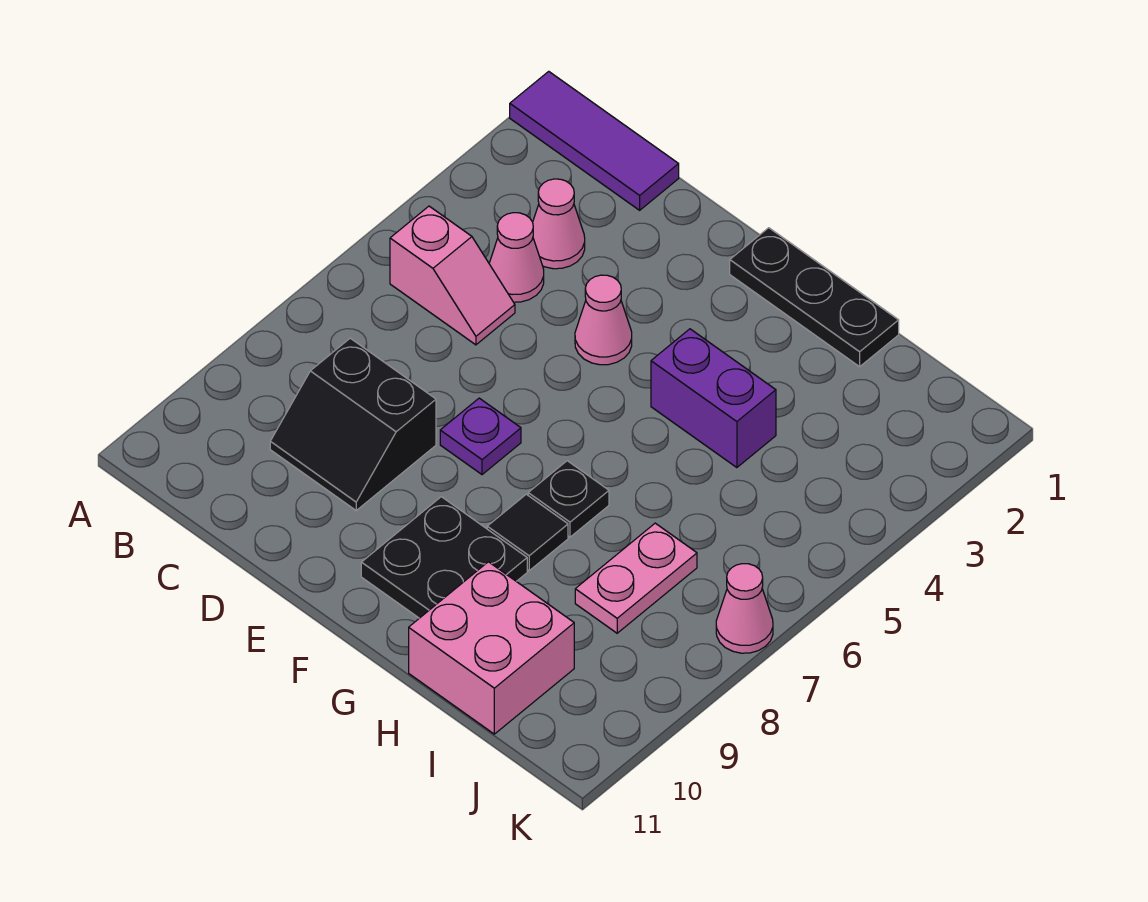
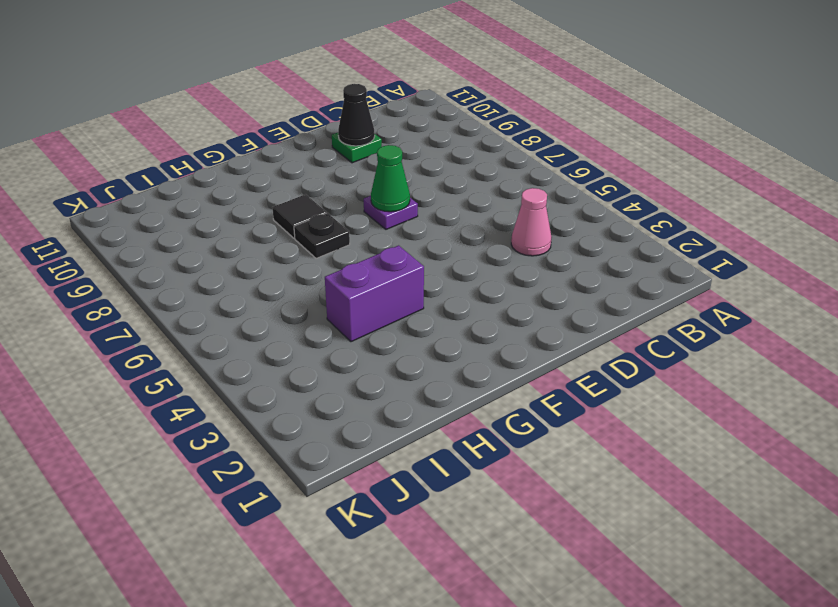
green 1x1 plate [332,133,382,163] -> none
black 1x1 cone [338,84,375,146] -> none
green 1x1 cone [371,145,410,212] -> none
none -> purple 1x3 tile [510,71,679,210]
none -> pink 1x2 slope [390,206,515,345]
none -> pink 1x1 cone [533,179,585,269]

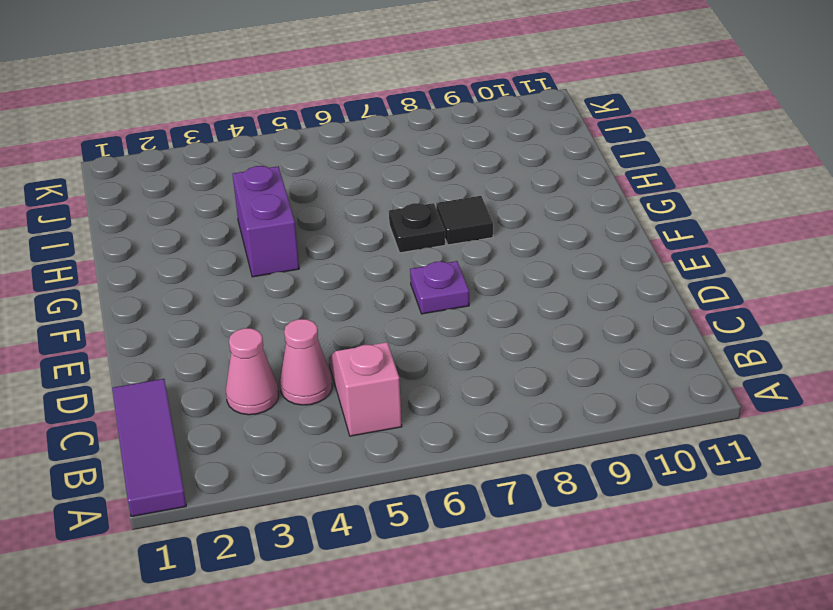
none -> black 2x2 slope [270,338,436,510]
none -> pink 1x1 cone [575,275,632,365]
none -> black 1x3 plate [730,228,899,367]

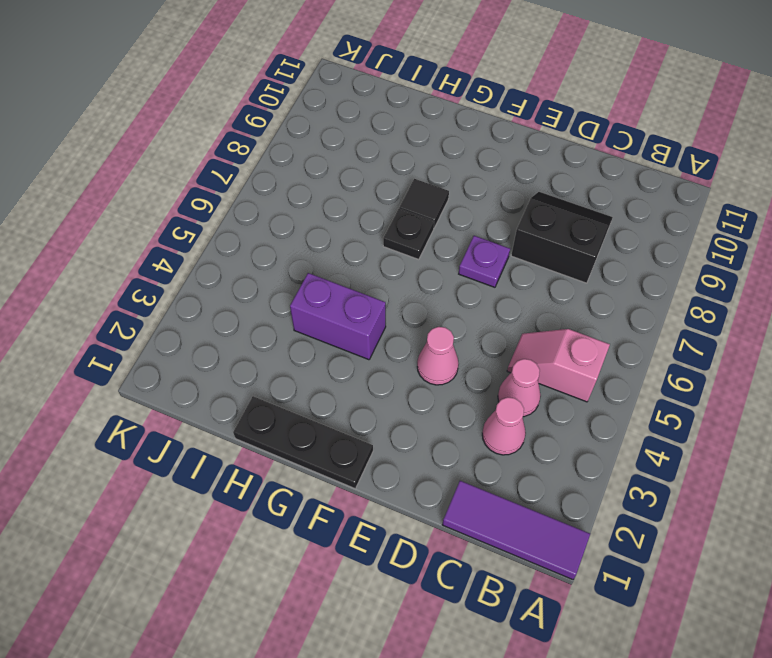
none -> black 2x2 plate [361,497,527,618]
none -> pink 2x2 brick [409,562,574,734]
none -> pink 1x2 plate [575,523,697,633]

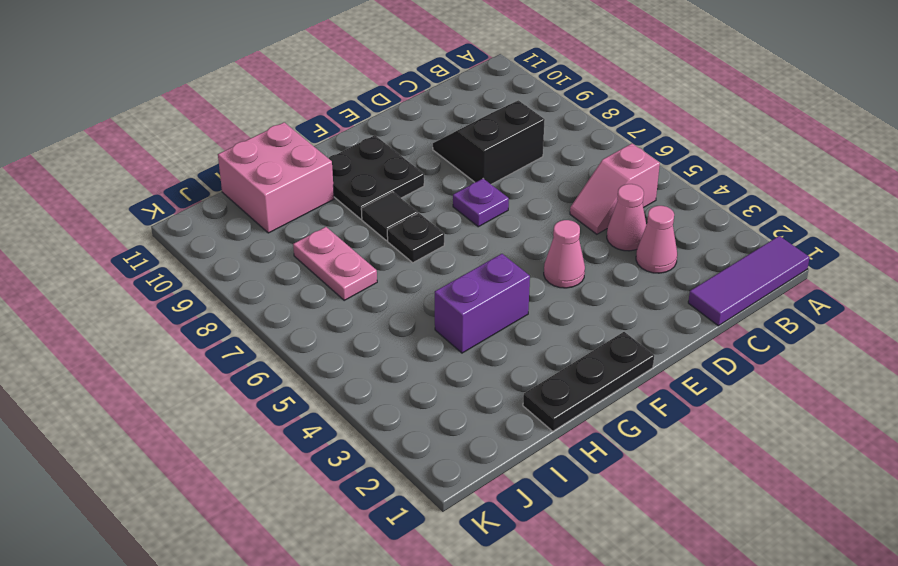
none -> pink 1x1 cone [716,564,773,653]

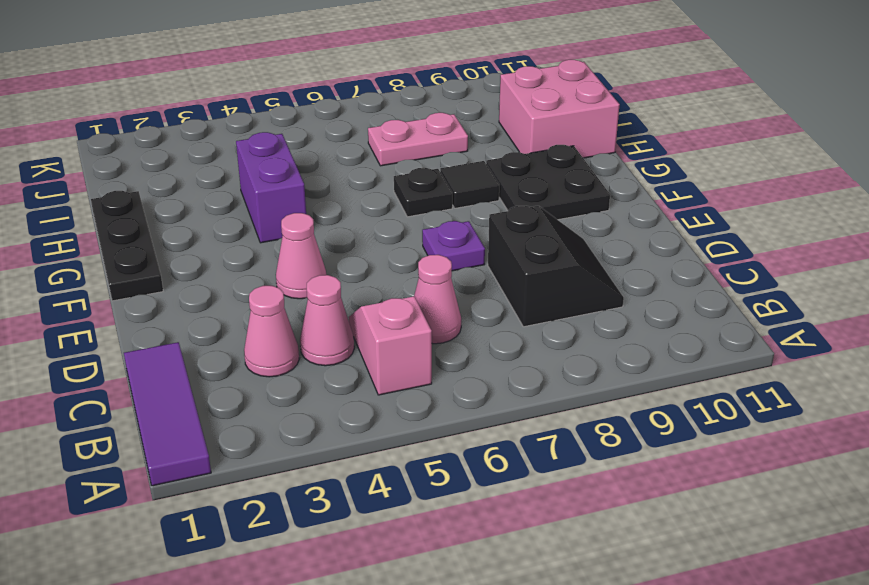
pink 1x1 cone [414,255,461,344] -> pink 1x1 cone moved to [716,564,773,653]

